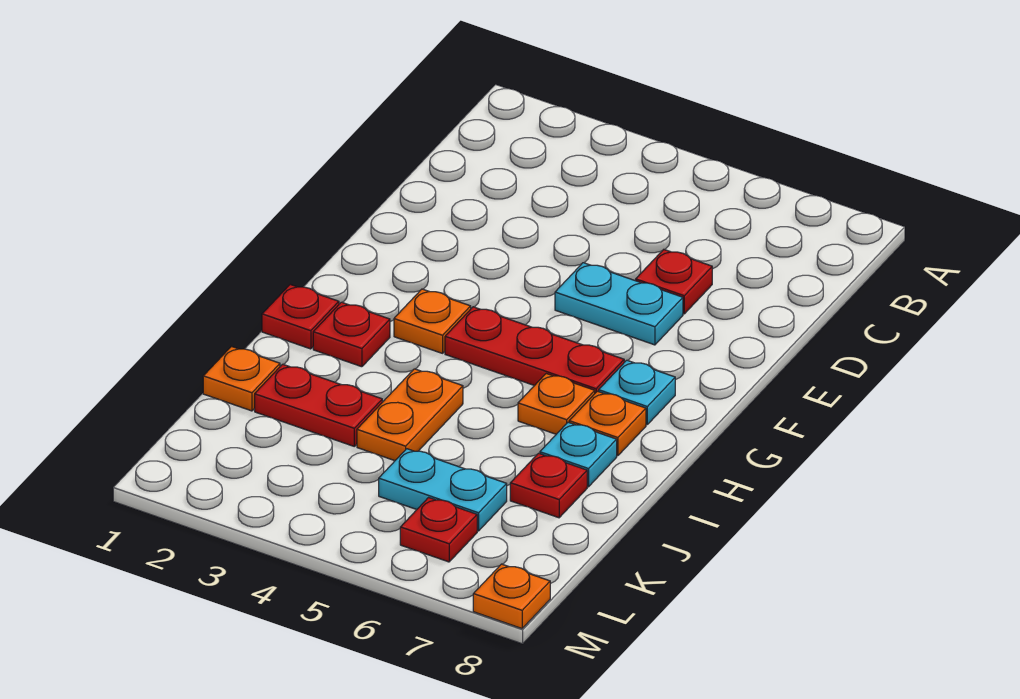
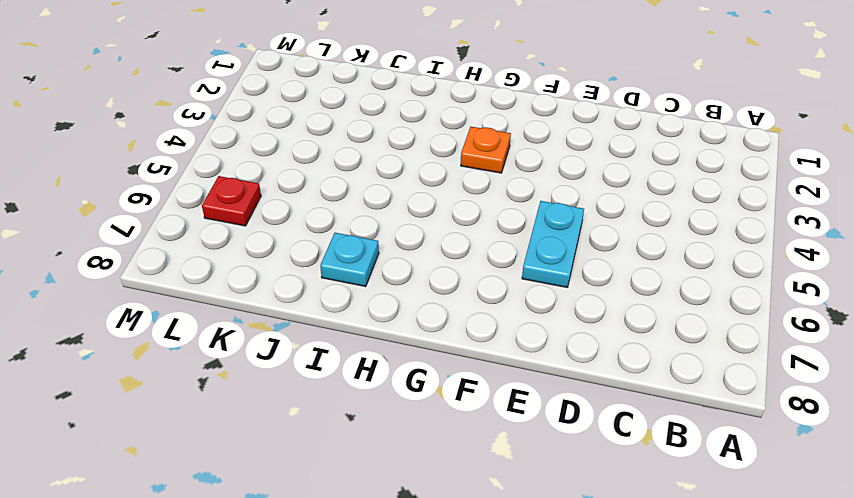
none -> red 1x1 plate [635,250,712,314]
none -> red 1x3 plate [445,307,624,393]
none -> cyan 1x1 plate [599,360,675,425]

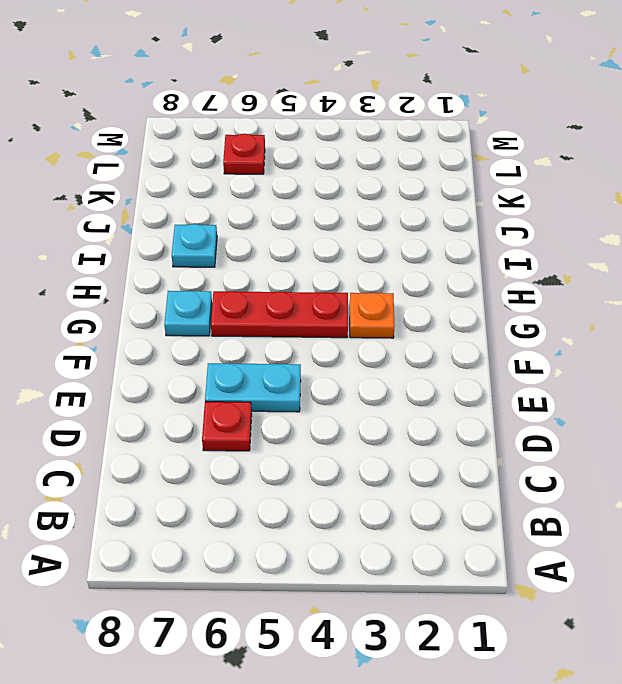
none -> red 1x1 plate [262,284,339,349]
none -> red 1x1 plate [313,302,390,367]
none -> orange 1x1 plate [518,374,595,434]

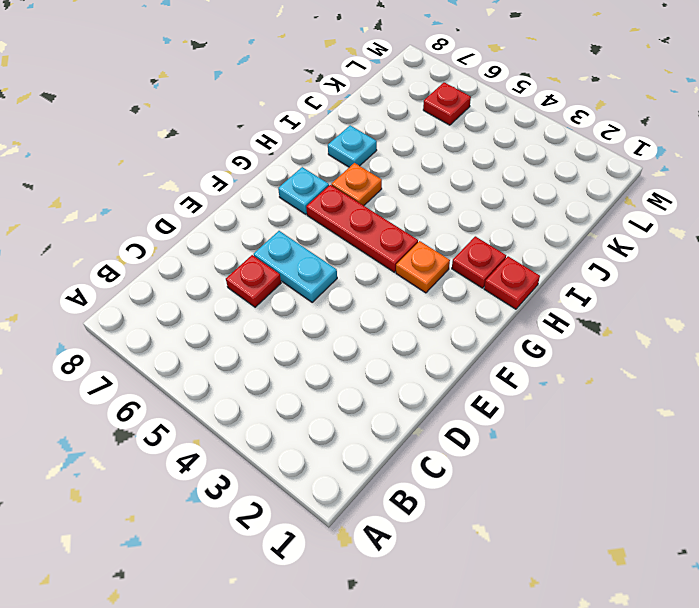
none -> orange 1x1 plate [569,391,646,456]
none -> orange 1x2 plate [357,369,463,461]
none -> orange 1x1 plate [203,347,280,411]

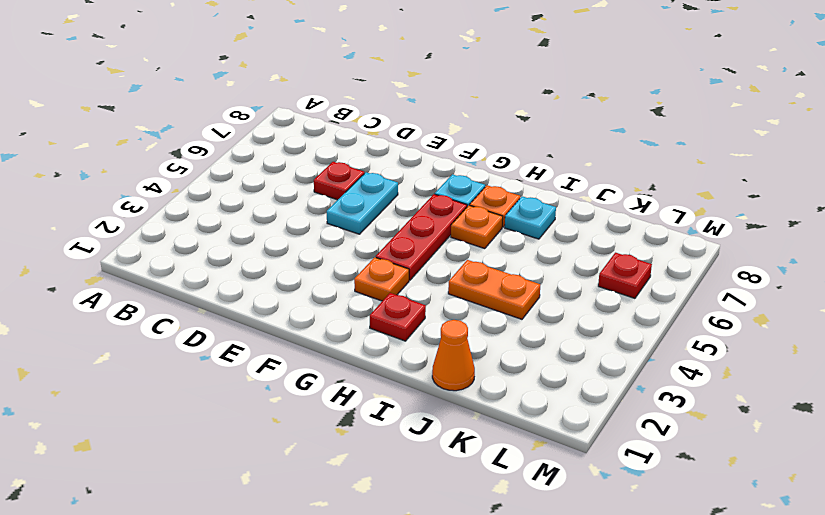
orange 1x1 cone [432,320,475,391] -> orange 1x1 plate [203,347,280,411]
none -> red 1x1 plate [262,284,339,349]
none -> red 1x2 plate [255,364,382,446]
none -> red 1x1 plate [510,453,587,518]

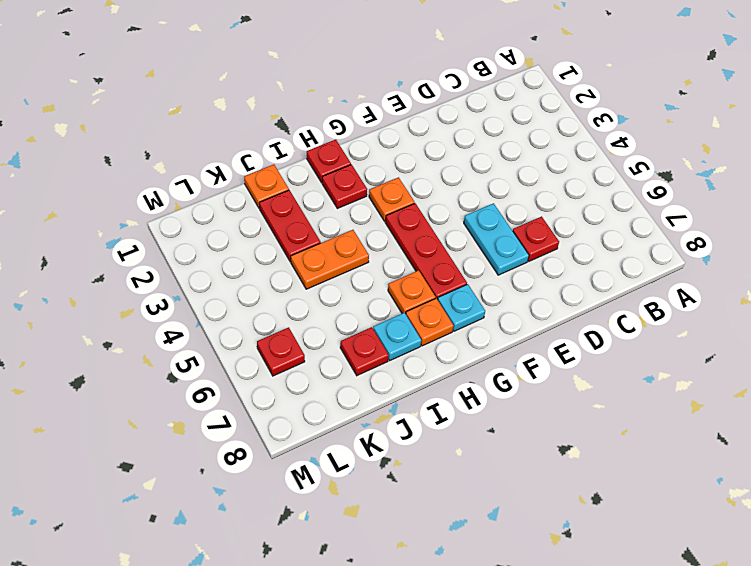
none -> cyan 1x2 plate [379,449,507,531]
none -> orange 1x1 plate [473,564,550,628]

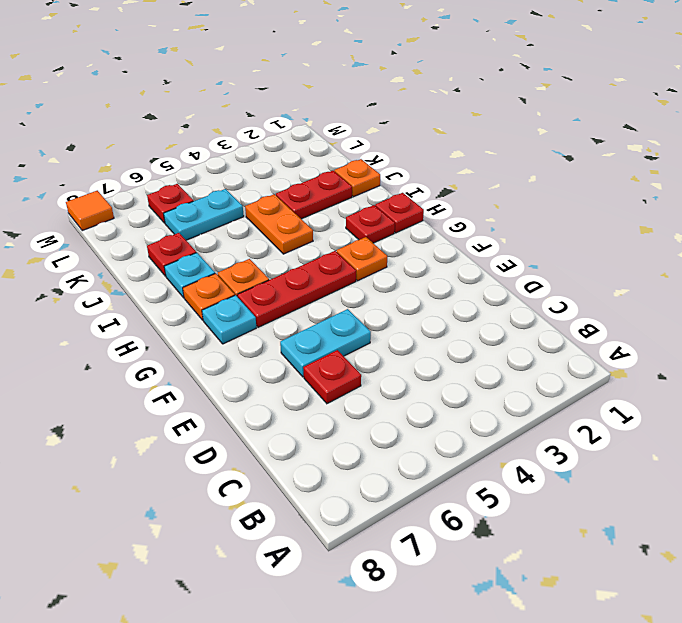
orange 1x1 tile [66,191,114,231] -> orange 1x1 plate [473,564,550,628]

